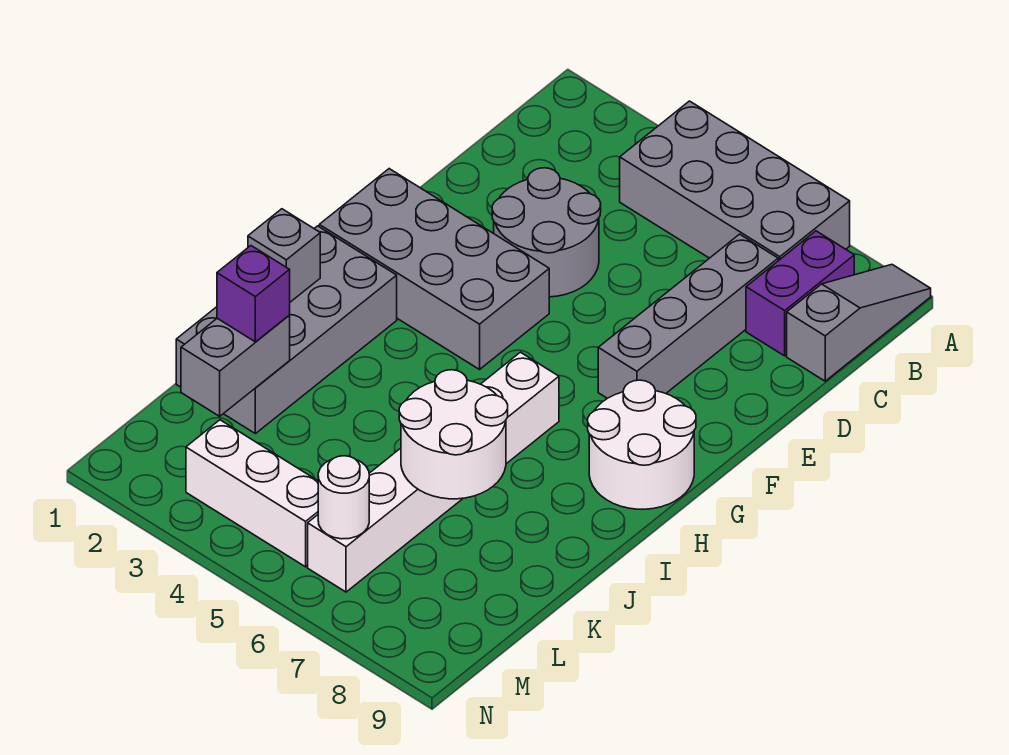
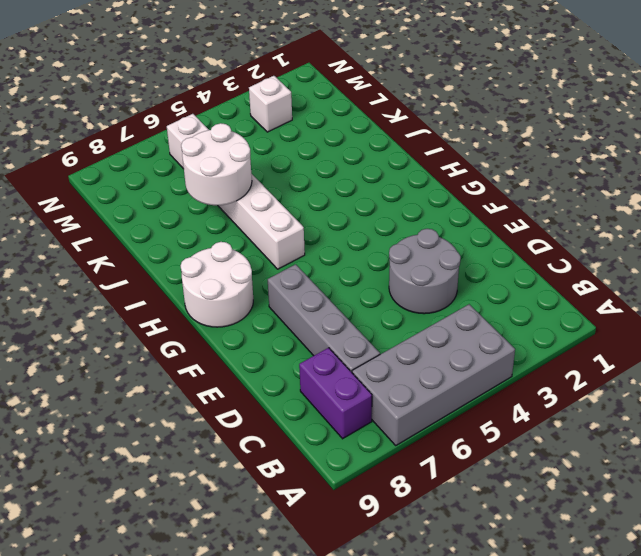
white 1x1 brick [249,76,292,132] -> white 1x3 brick [186,420,318,567]
none -> grey 1x3 slope [787,265,931,381]
none -> grey 2x4 brick [319,169,549,369]
none -> grey 2x4 brick [176,226,397,434]

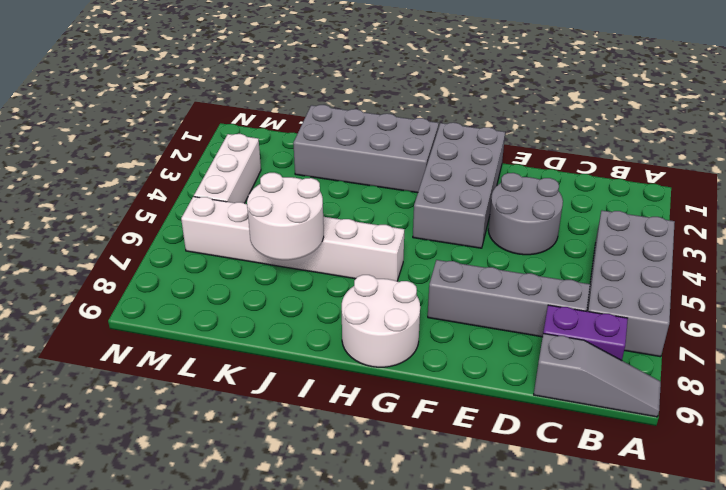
none -> grey 1x1 brick [248,209,320,302]
none -> grey 1x2 brick [181,316,290,416]
none -> white 1x1 round brick [318,456,369,539]

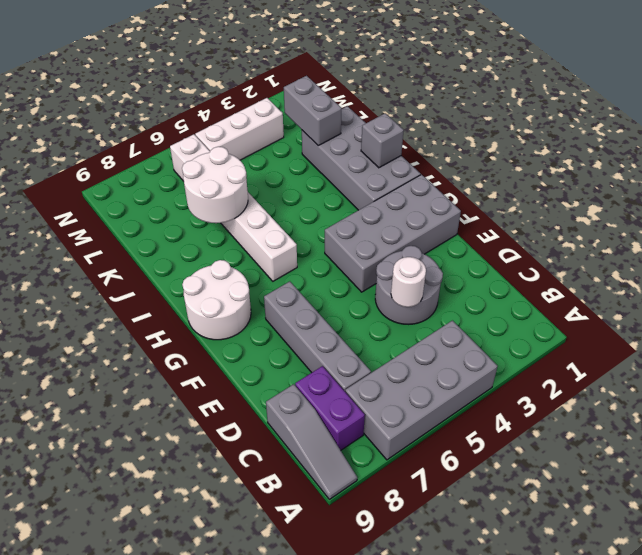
white 1x1 round brick [391,257,426,307] -> white 1x1 round brick moved to [318,456,369,539]
none -> purple 1x1 brick [217,246,290,342]

